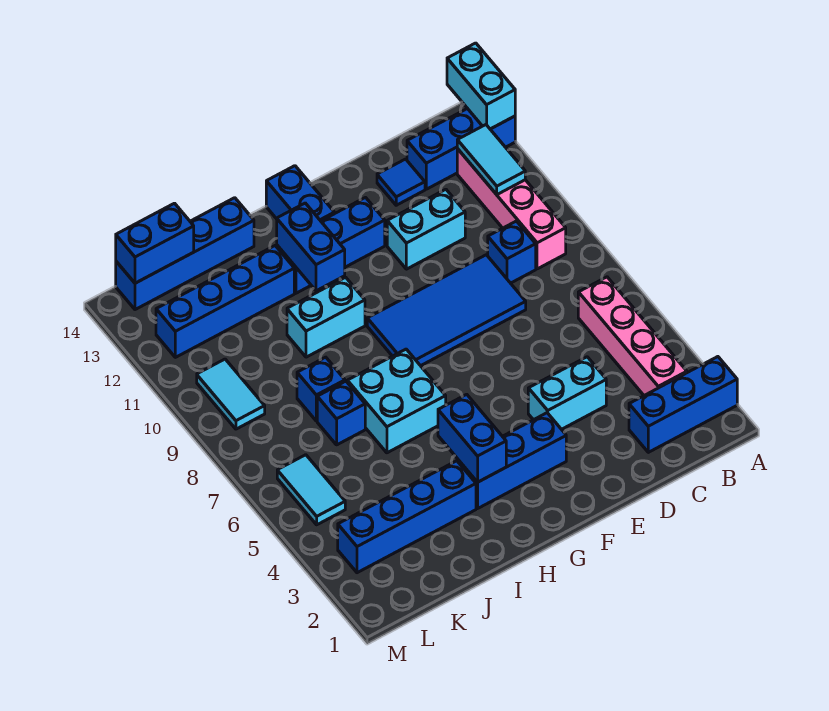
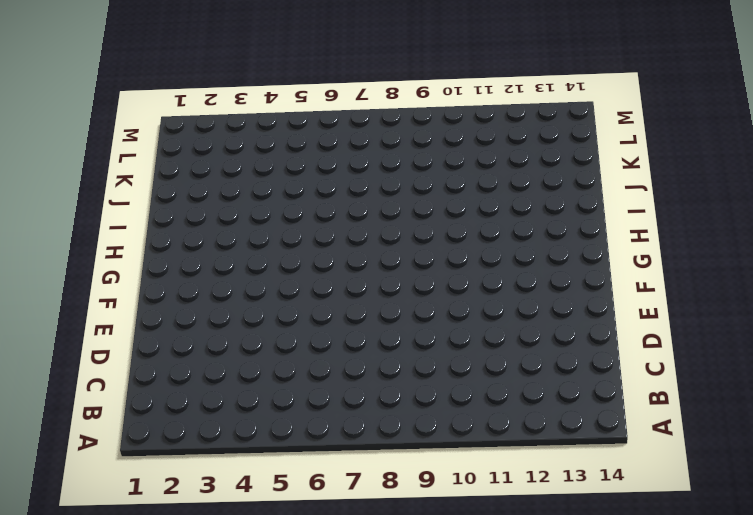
none -> blue 1x3 brick [629,357,737,452]
none -> blue 1x3 brick [407,108,515,189]
none -> pink 1x4 brick [578,277,687,395]

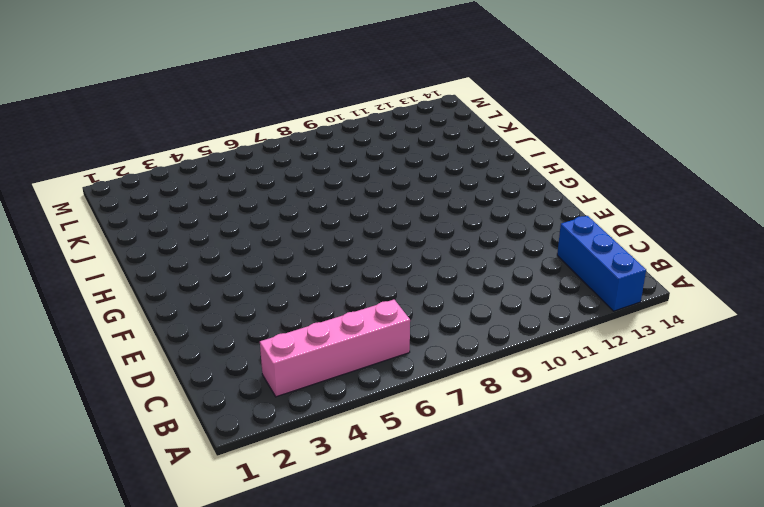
none -> blue 1x3 brick [629,357,737,452]
none -> pink 1x4 brick [457,149,566,269]
none -> blue 1x1 brick [488,221,536,283]

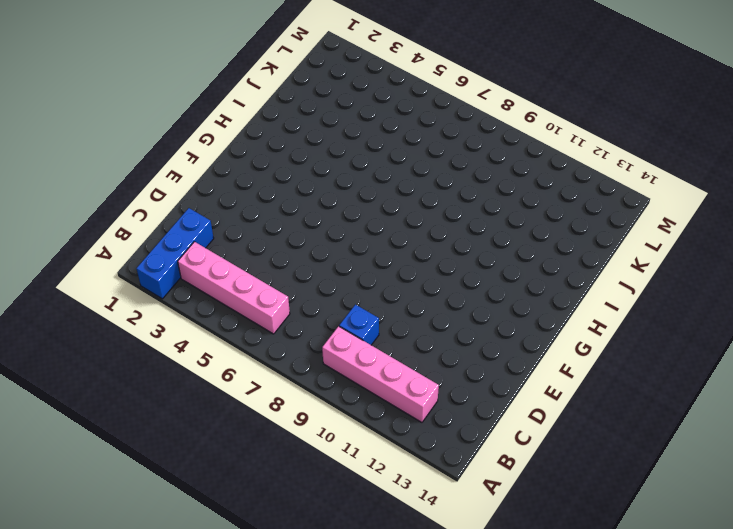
none -> blue 1x3 brick [407,108,515,189]
none -> cyan 1x2 brick [528,357,606,429]
none -> blue 2x4 tile [367,255,526,366]

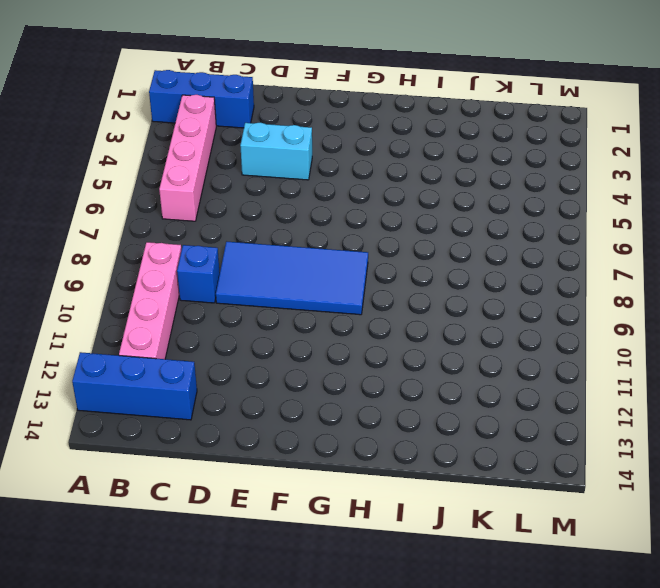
none -> cyan 1x2 brick [387,189,465,269]
none -> blue 1x1 tile [377,159,425,205]
none -> blue 1x3 brick [458,413,566,508]

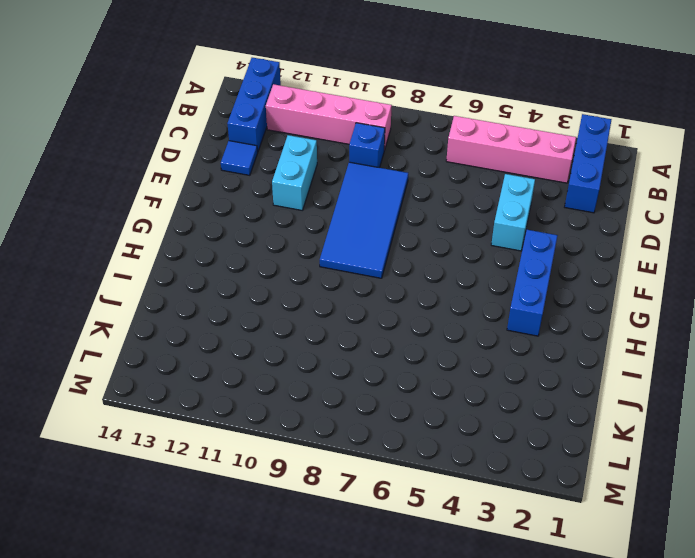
none -> blue 1x3 brick [277,198,385,293]
none -> blue 1x2 brick [266,166,334,221]
none -> cyan 2x2 brick [347,349,446,453]

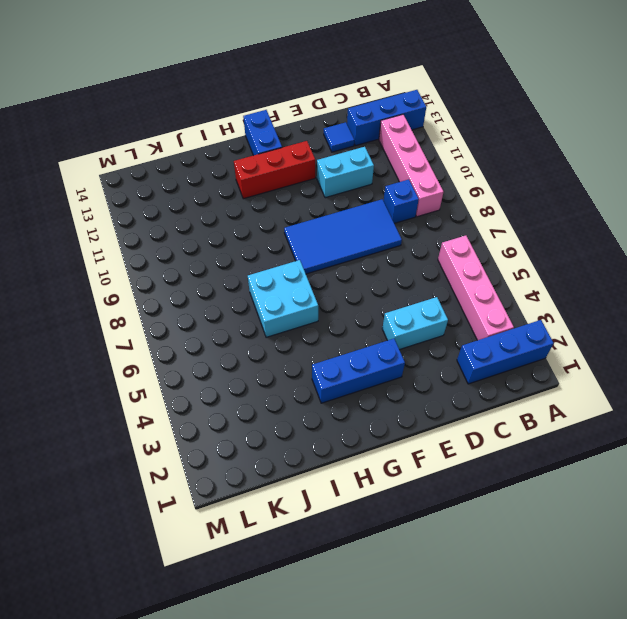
red 1x3 brick [234,141,315,199] -> blue 1x3 brick [277,198,385,293]
none -> cyan 1x2 brick [287,277,365,357]
none -> blue 1x4 brick [338,461,476,573]
none -> blue 1x4 brick [156,246,294,357]

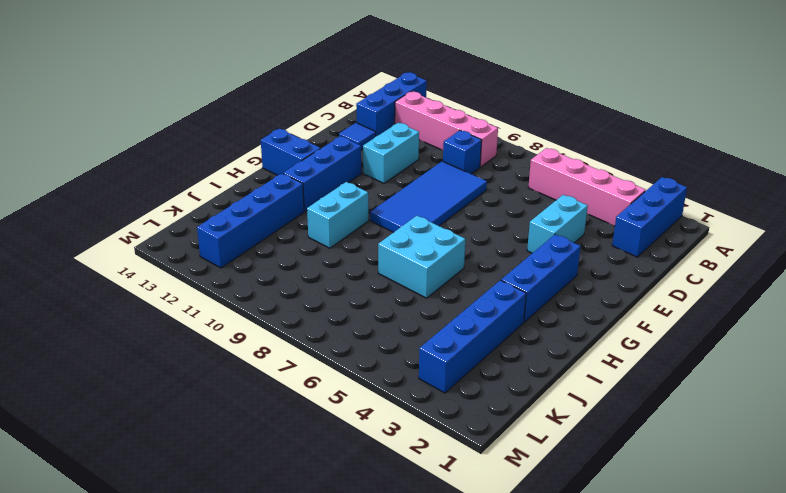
none -> blue 1x4 brick [116,198,254,310]
none -> blue 1x1 brick [317,381,365,445]
none -> blue 1x1 brick [297,357,345,421]

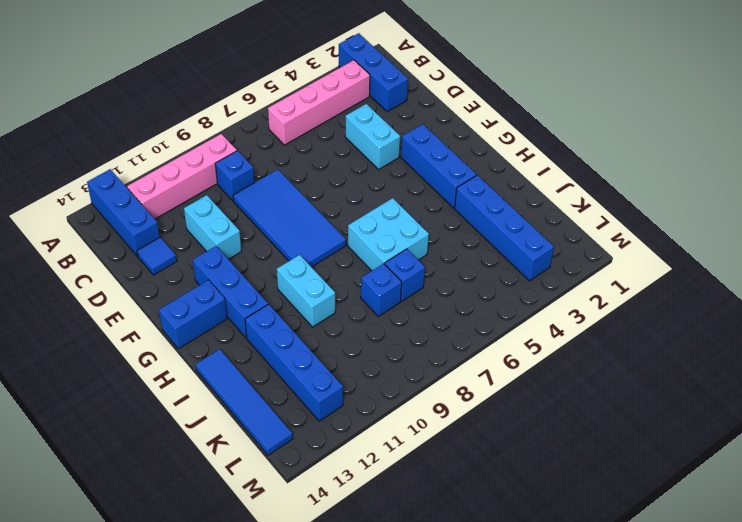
blue 1x4 tile [196,349,293,455] -> blue 1x4 brick [116,198,254,310]
none -> cyan 1x2 tile [277,455,345,525]
none -> cyan 1x2 tile [197,359,265,429]
none -> cyan 1x2 brick [447,43,515,129]

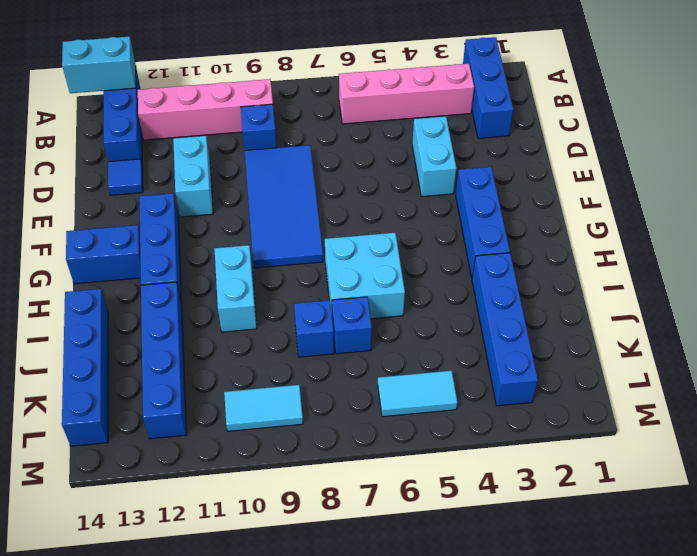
none -> cyan 1x2 tile [457,125,525,195]
none -> blue 1x2 brick [438,394,506,482]
none -> blue 1x2 brick [277,203,345,291]

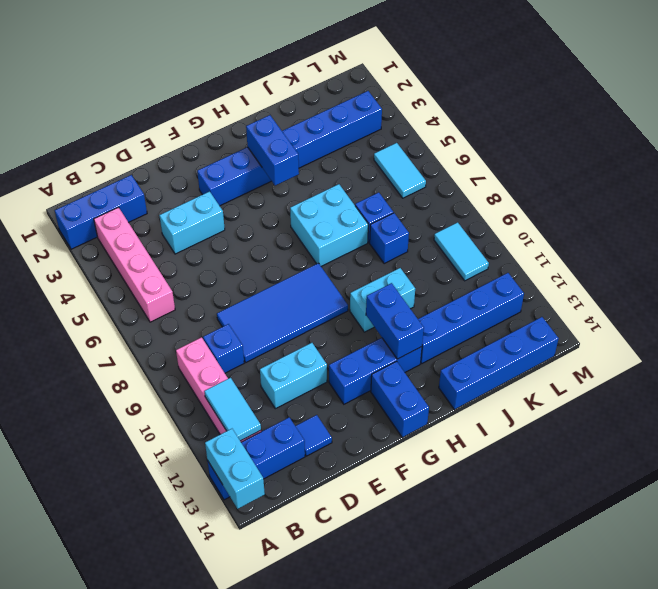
none -> blue 1x2 brick [116,203,194,283]

